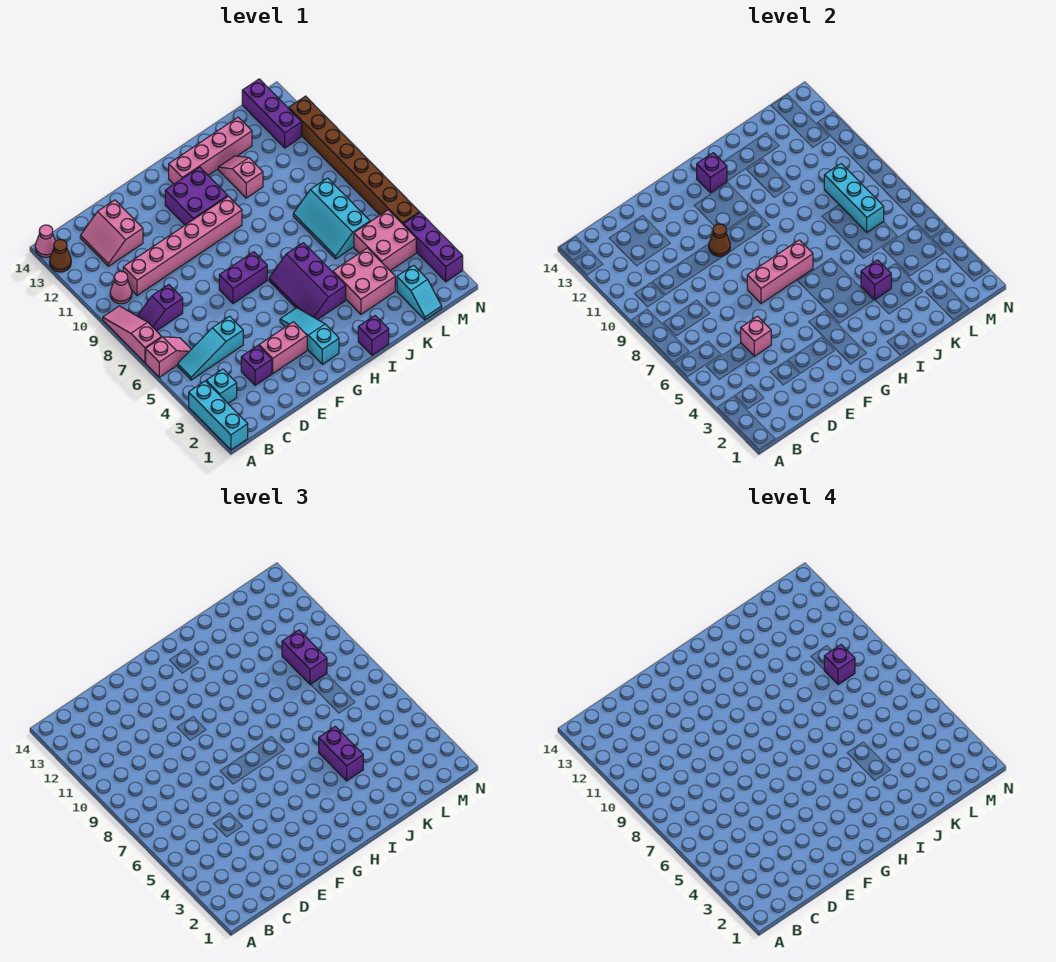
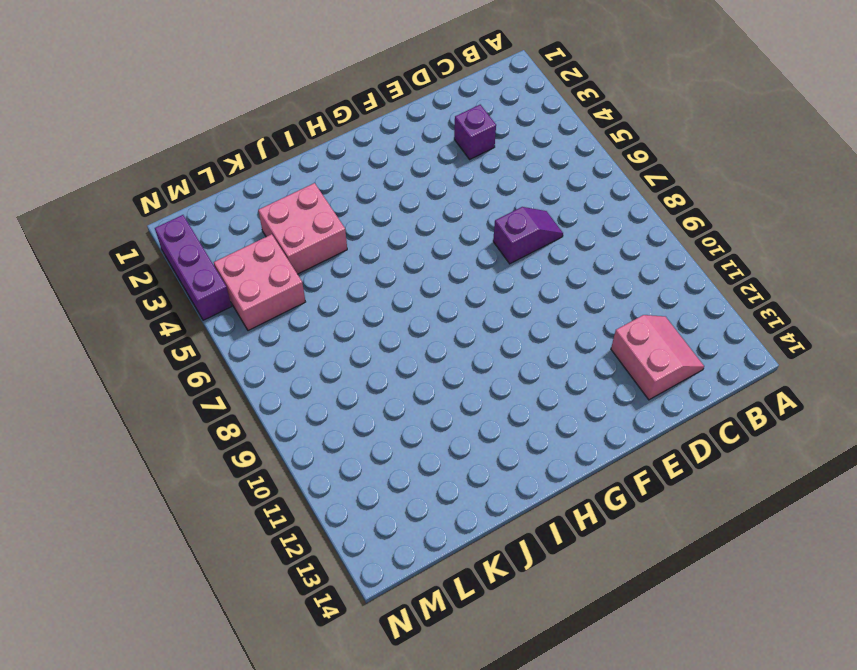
purple 1x2 slope [493,207,563,264] -> purple 1x2 slope moved to [138,285,183,331]
none -> cyan 1x3 brick [189,381,248,450]
none -> pink 1x2 slope [146,337,191,377]
none -> pink 1x3 slope [103,306,162,363]
none -> brown 1x1 cone [50,240,71,272]

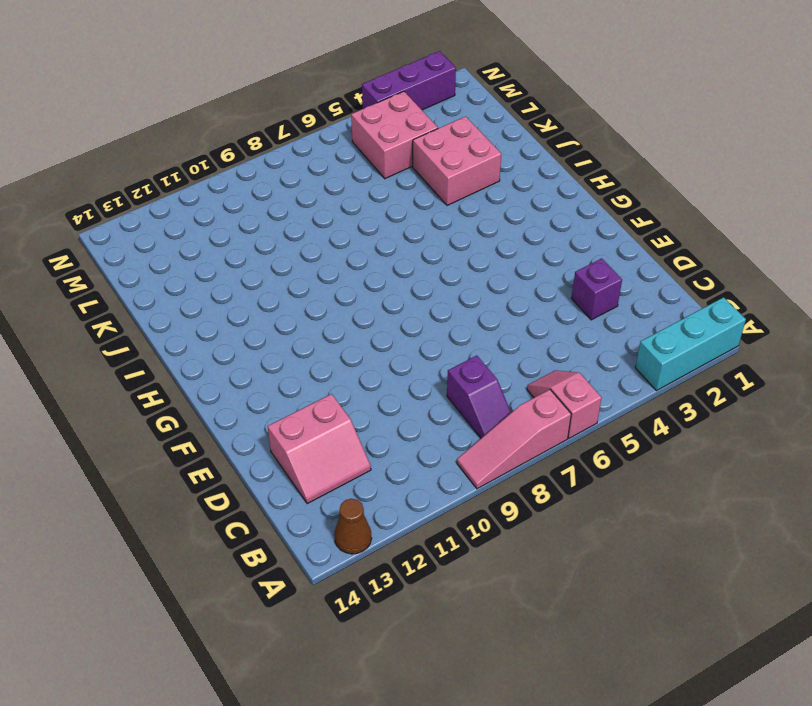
none -> pink 1x1 cone [35,225,55,257]
none -> cyan 1x1 brick [206,369,237,403]
none -> cyan 1x3 slope [178,316,243,380]
none -> pink 1x1 cone [110,271,132,304]

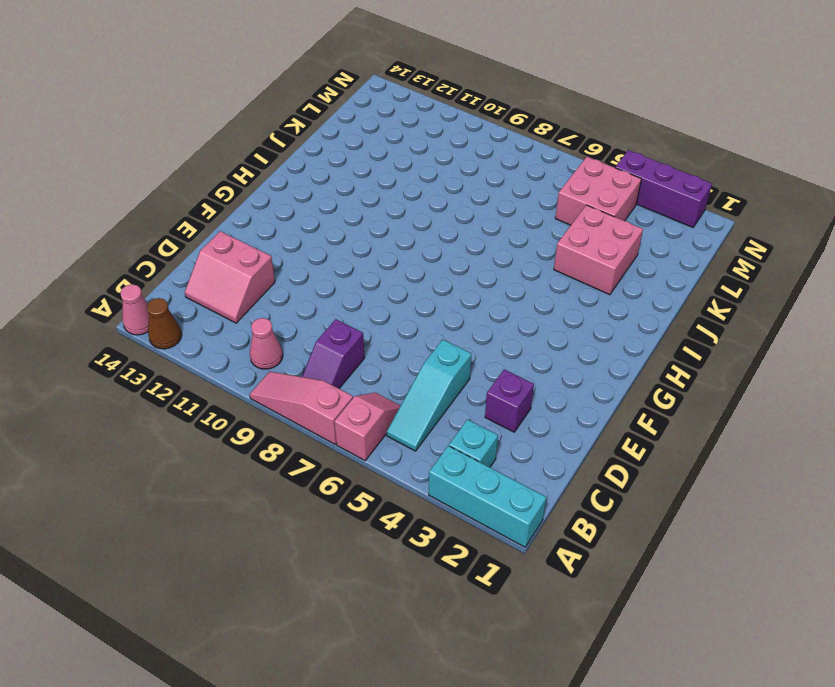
none -> pink 1x6 brick [123,196,242,295]
none -> pink 1x2 brick [259,322,307,373]
none -> purple 1x2 brick [219,252,267,303]
none -> cyan 1x3 slope [280,308,339,364]

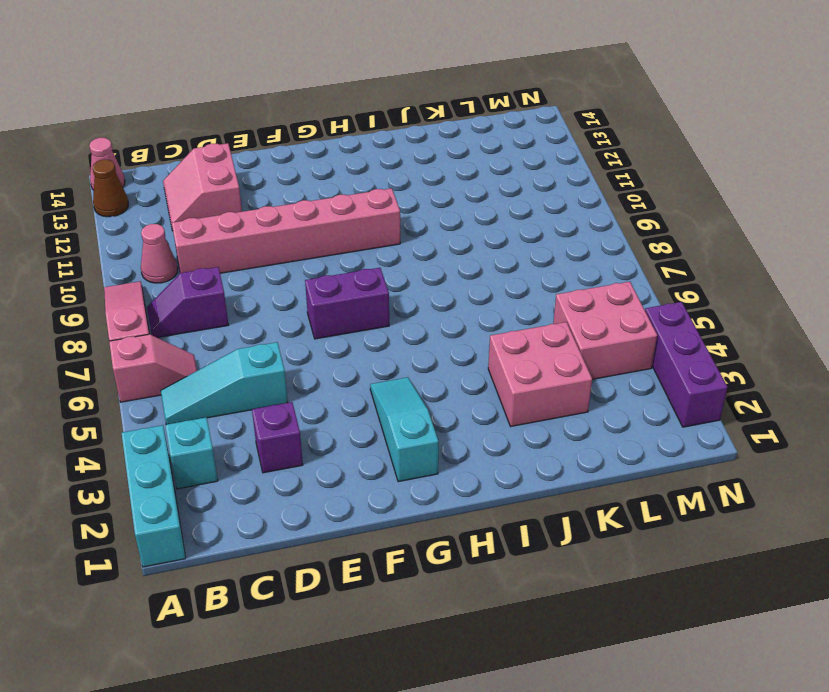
none -> pink 1x2 brick [259,322,307,373]
none -> purple 2x2 brick [165,167,228,225]
none -> purple 2x3 slope [269,243,346,320]
none -> pink 1x4 brick [169,117,252,184]

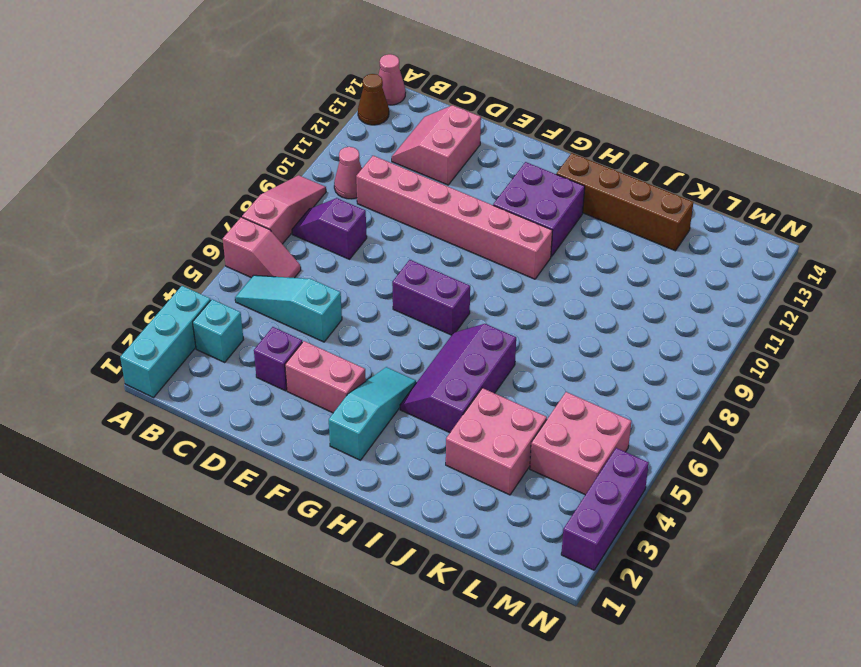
brown 1x4 brick [556,153,693,251] -> pink 1x4 brick [169,117,252,184]
none -> purple 1x1 brick [358,316,389,355]
none -> pink 1x2 slope [218,156,263,198]
none -> cyan 2x3 slope [293,178,370,259]
none -> cyan 1x2 slope [397,265,442,320]

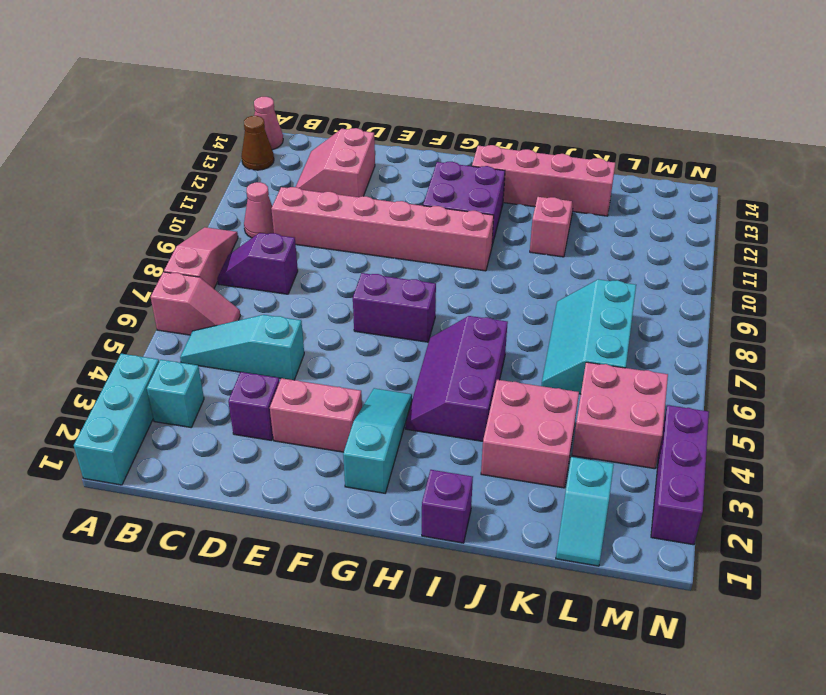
none -> purple 1x3 brick [242,79,302,148]
none -> brown 1x8 brick [289,96,420,224]
none -> pink 1x1 brick [741,316,771,356]
none -> pink 1x3 brick [747,240,813,303]

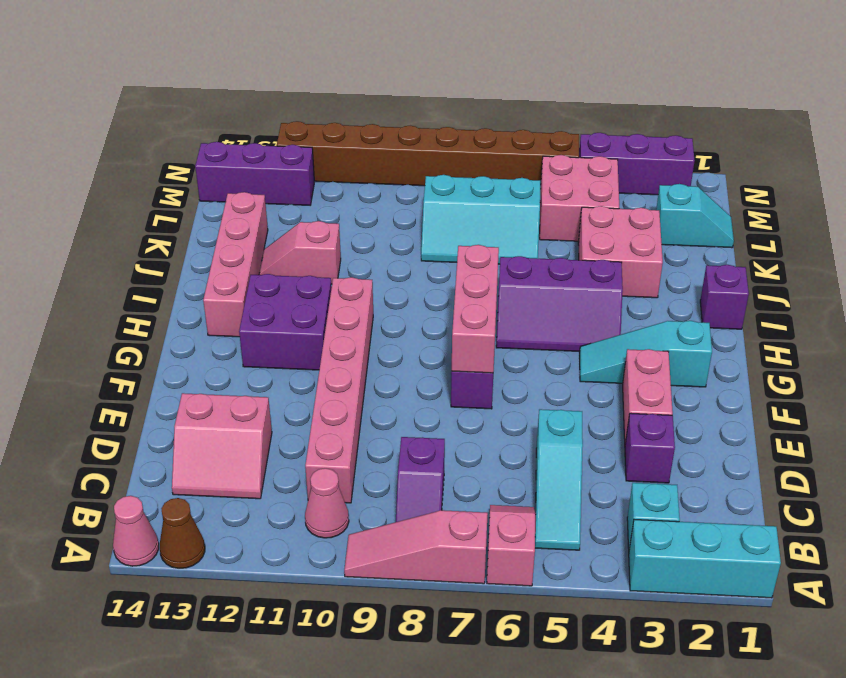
none -> pink 1x1 brick [741,316,771,356]
none -> brown 1x1 cone [709,224,730,256]
none -> purple 1x1 brick [697,153,727,192]
none -> purple 1x1 brick [861,260,891,300]

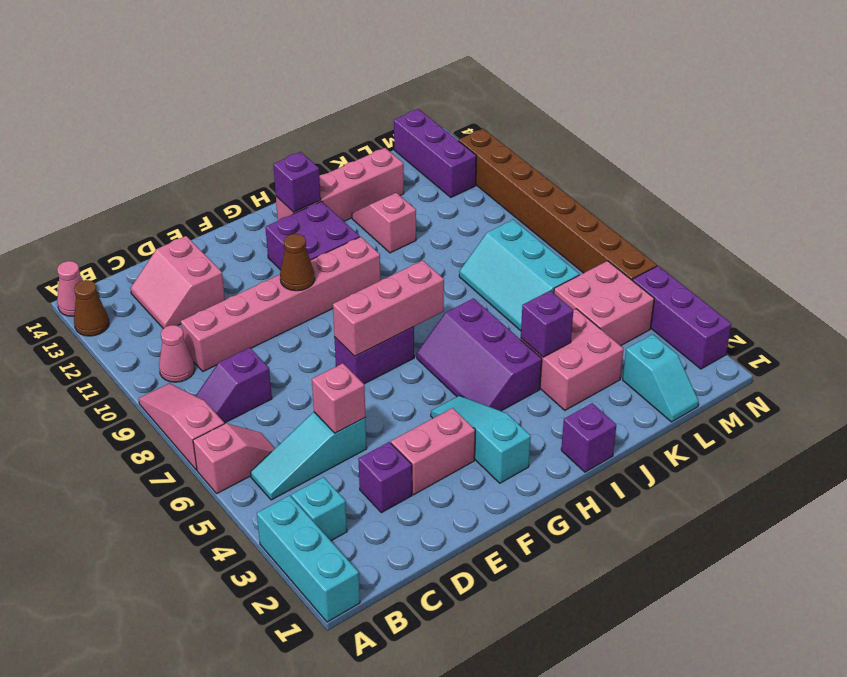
none -> cyan 1x3 brick [824,164,884,232]
none -> purple 1x2 brick [319,726,363,781]
none -> purple 1x2 brick [282,630,327,685]
none -> purple 1x1 brick [824,645,855,684]

